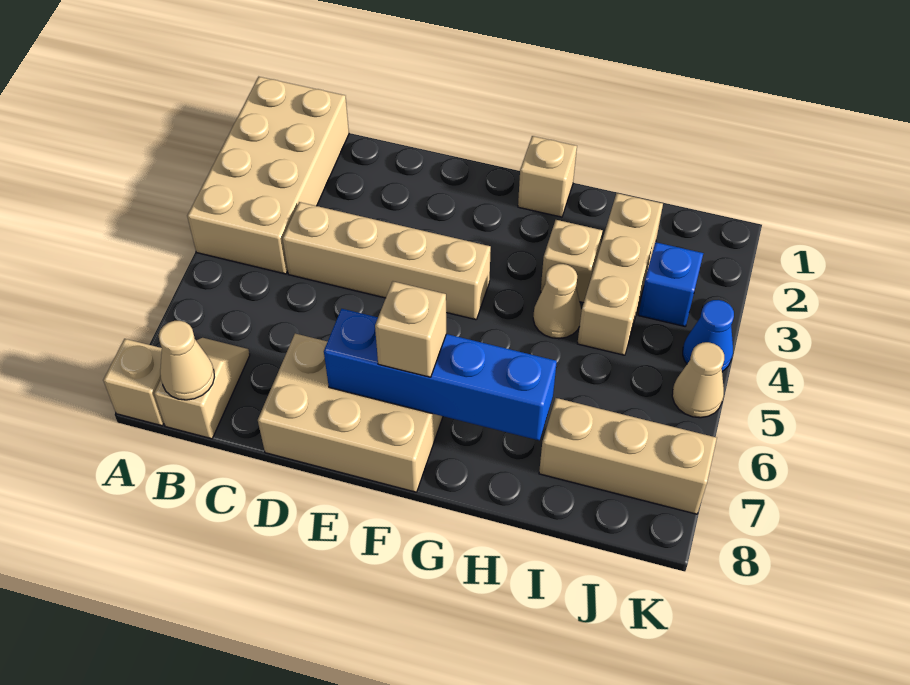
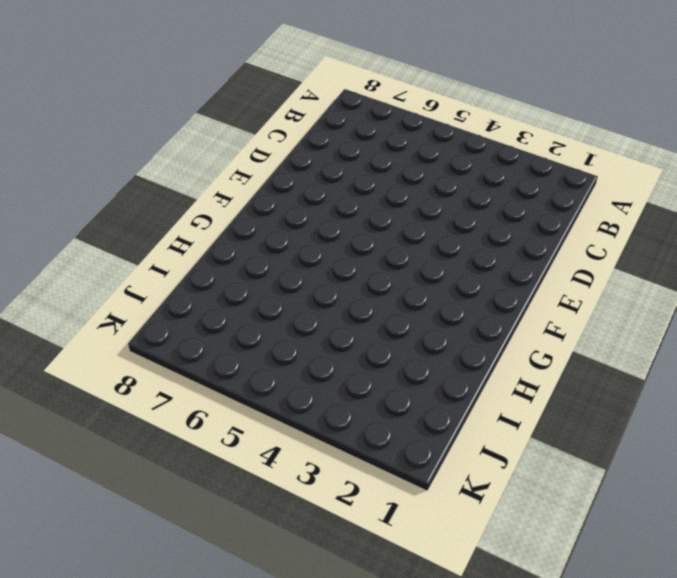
none -> tan 2x4 brick [187,77,349,274]
none -> tan 1x1 brick [103,339,164,426]
none -> tan 1x2 slope [154,338,250,439]

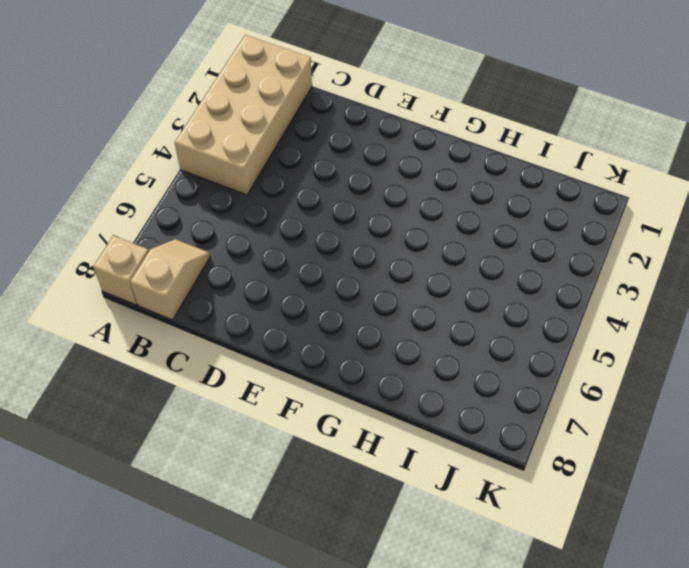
none -> tan 1x4 brick [283,202,491,320]
none -> tan 2x3 brick [258,334,443,492]
none -> tan 1x1 brick [518,136,577,217]

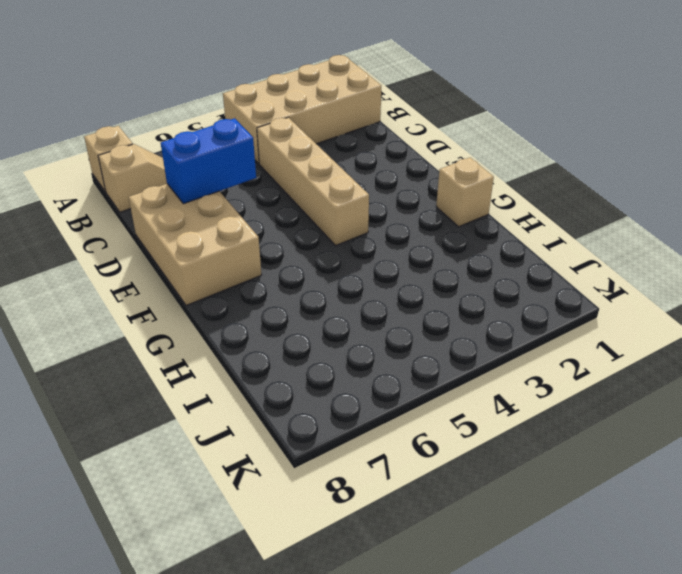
blue 1x2 brick [161,118,256,204] -> none
none -> tan 1x1 brick [541,220,603,303]
none -> tan 1x1 cone [533,264,582,339]
none -> tan 1x3 brick [577,193,663,355]

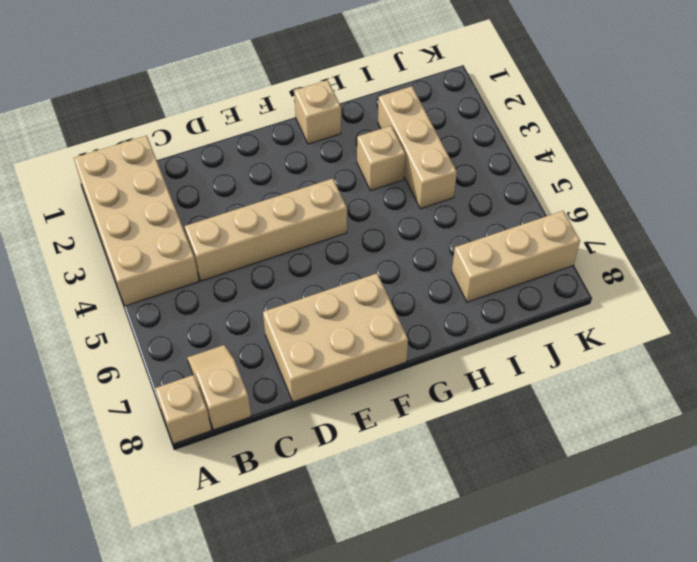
none -> tan 1x1 cone [533,264,582,339]
none -> blue 1x1 brick [639,242,703,326]
none -> blue 1x1 cone [683,300,734,371]

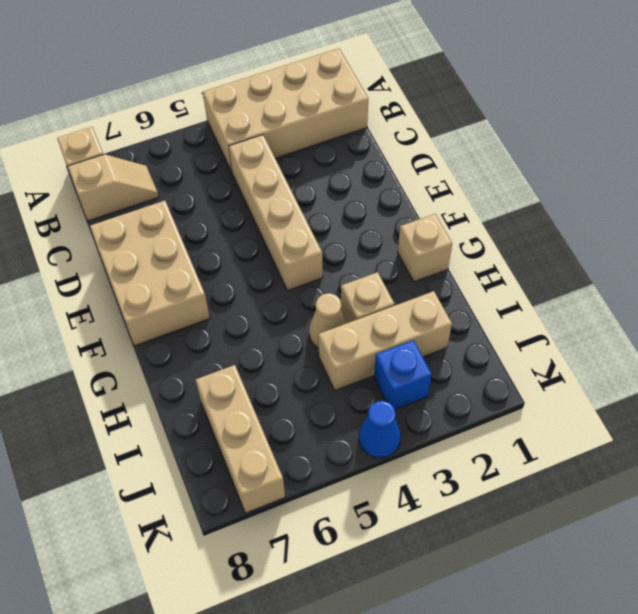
none -> tan 1x1 cone [672,342,724,418]
none -> tan 1x1 cone [158,321,214,400]
none -> blue 1x4 brick [324,309,557,440]

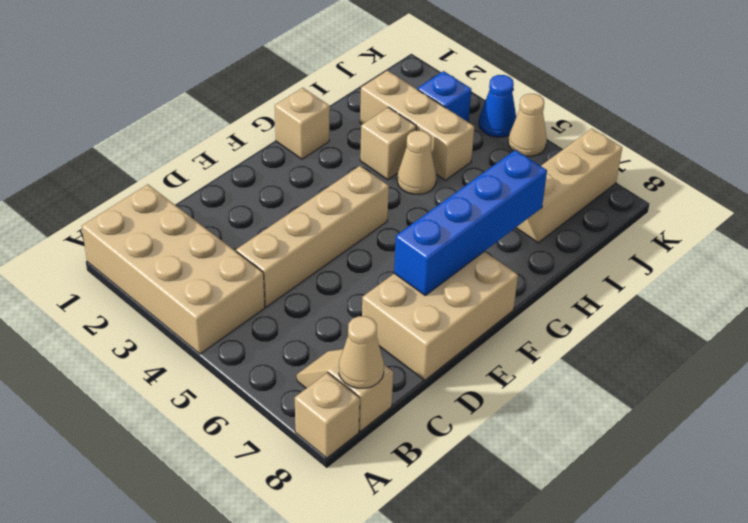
none -> tan 1x1 brick [375,281,446,377]

